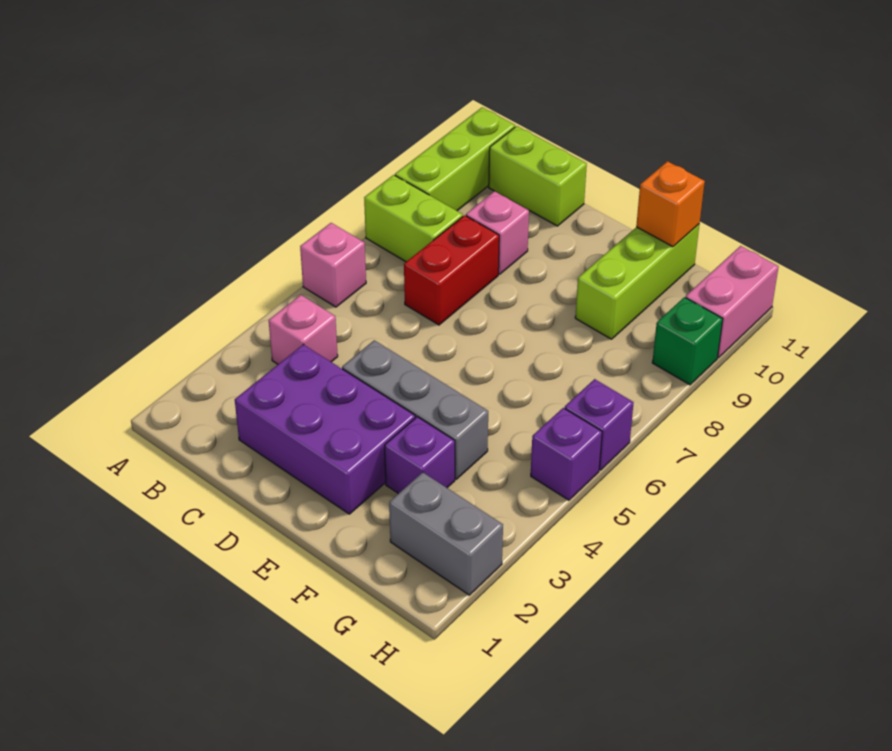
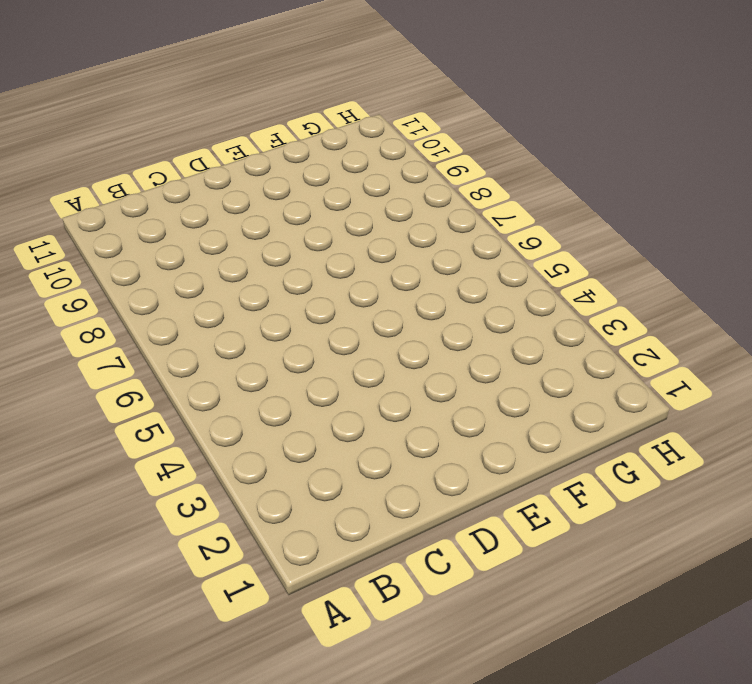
none -> pink 1x1 brick [300,223,366,307]
none -> lime 1x2 brick [364,175,463,262]
none -> lime 1x3 brick [395,107,515,211]

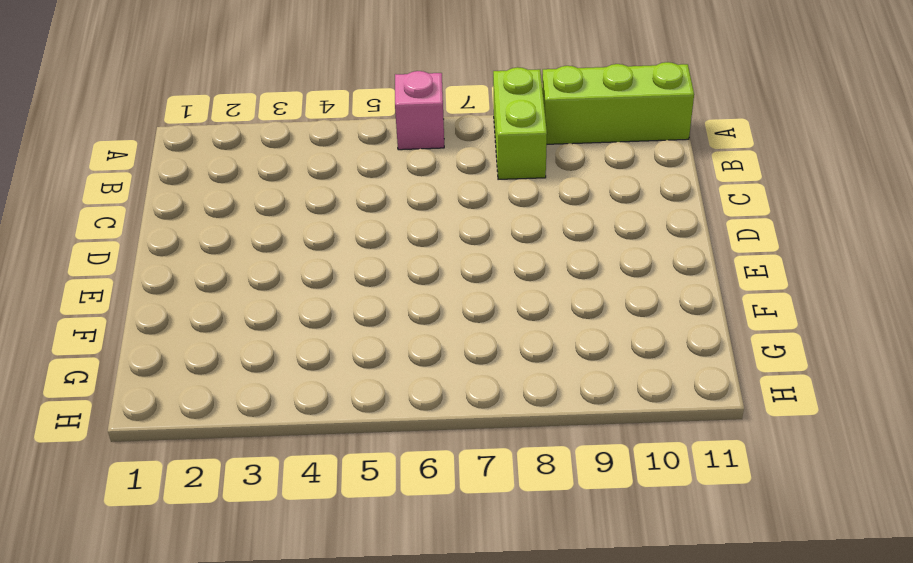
none -> pink 1x1 brick [269,295,338,364]
none -> lime 1x2 brick [489,126,587,226]
none -> purple 2x3 brick [235,344,415,514]

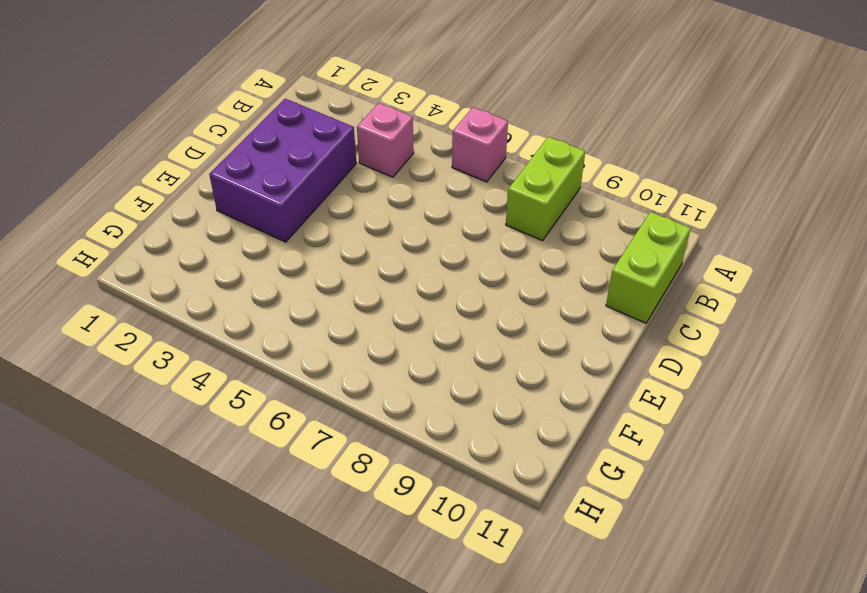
none -> lime 1x3 brick [395,107,515,211]
none -> red 1x2 brick [404,215,499,325]
none -> pink 1x1 brick [466,191,529,274]

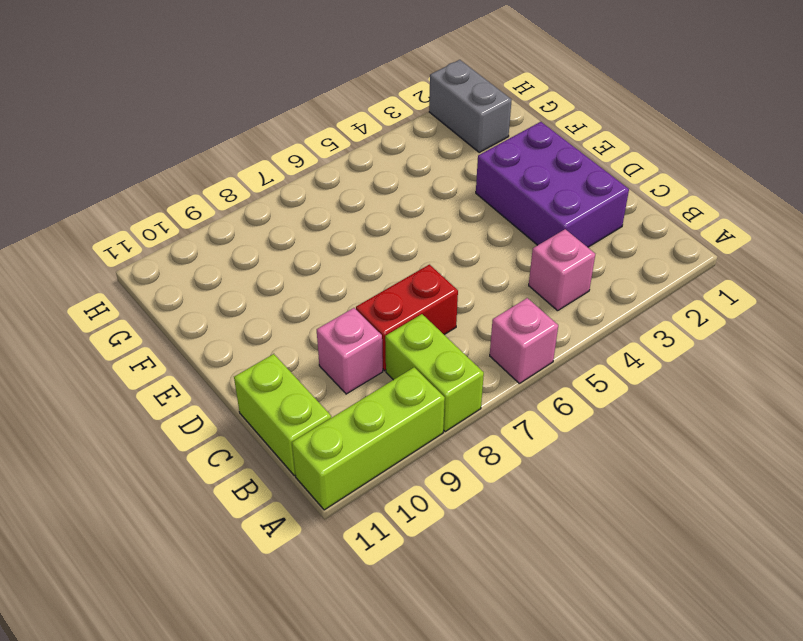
none -> grey 1x3 brick [342,340,488,479]
none -> purple 1x1 brick [385,417,455,494]
none -> lime 1x3 brick [575,224,699,339]

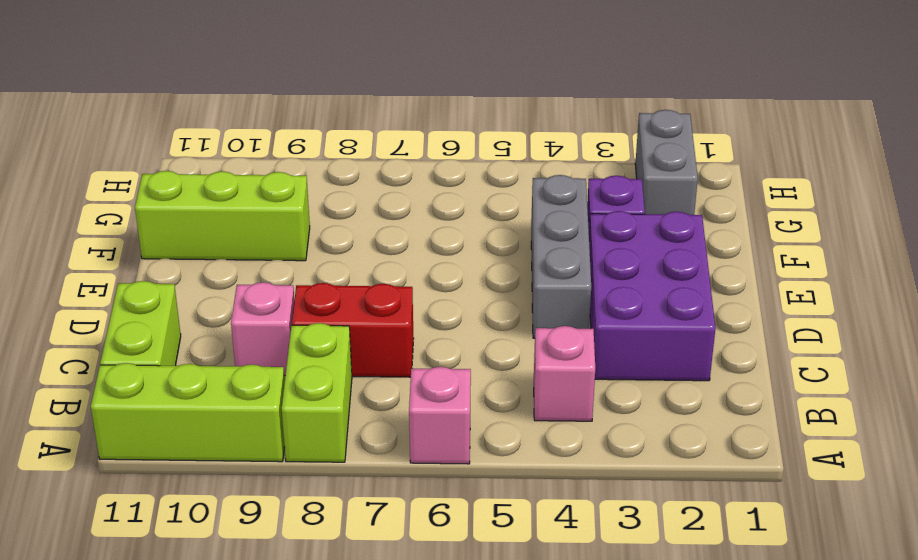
none -> purple 1x1 brick [531,408,602,500]
none -> purple 1x1 brick [565,379,634,470]
none -> green 1x1 brick [652,297,723,385]

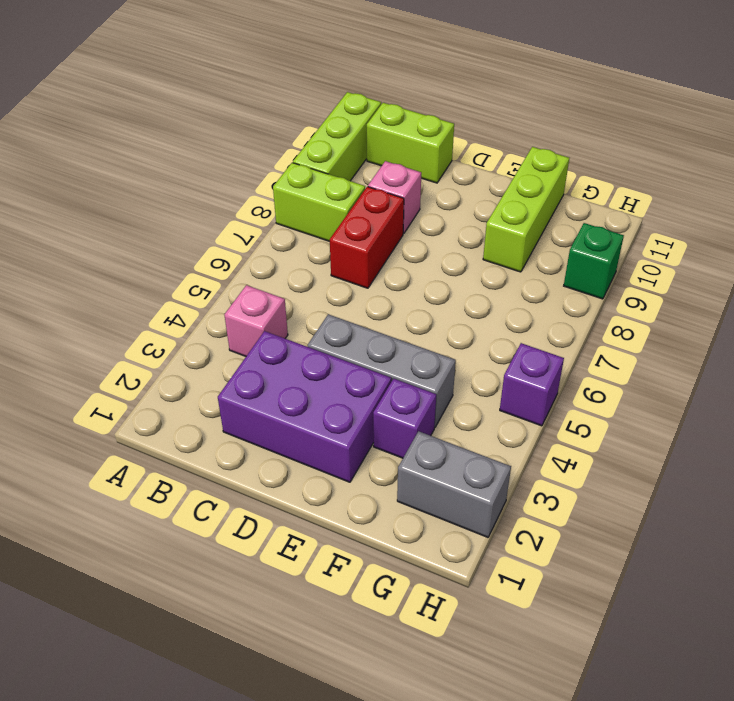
none -> pink 1x1 brick [300,223,366,307]
none -> purple 1x1 brick [565,379,634,470]
none -> pink 1x2 brick [686,246,779,358]

